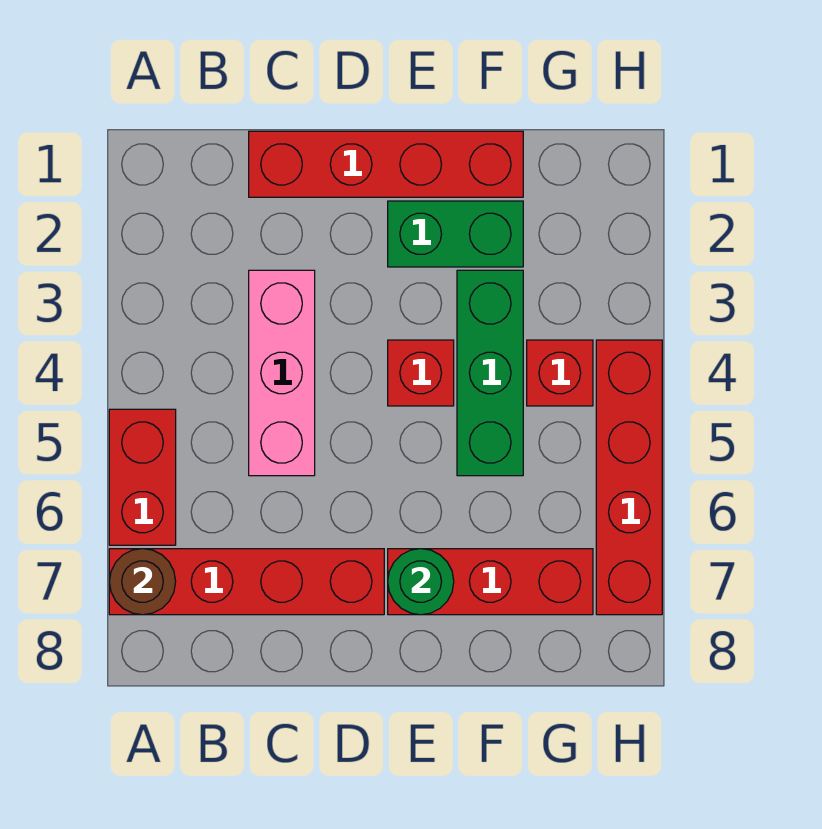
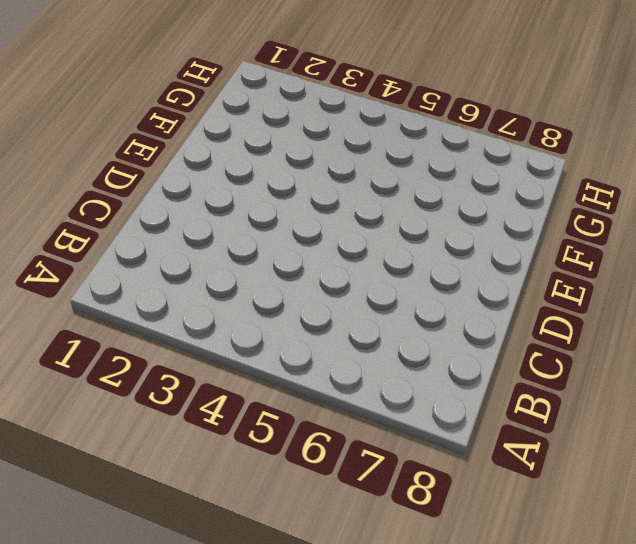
none -> red 1x2 brick [109,409,176,545]
none -> red 1x4 brick [109,549,384,615]
none -> red 1x4 brick [249,131,523,197]

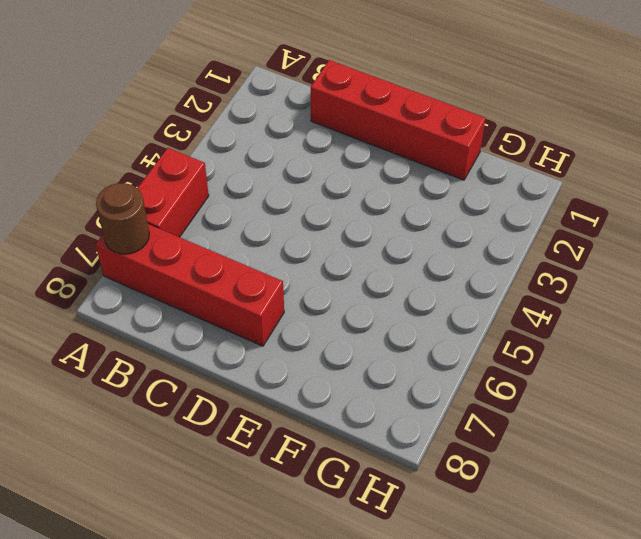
none -> pink 1x3 brick [249,270,315,476]
none -> green 1x2 brick [388,201,523,267]
none -> red 1x1 brick [388,340,454,406]

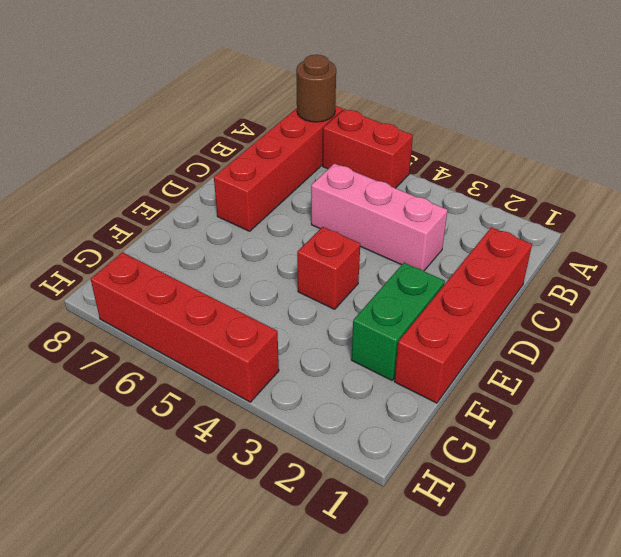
none -> red 1x3 brick [388,549,593,615]
none -> green 1x3 brick [457,270,523,476]
none -> red 1x1 brick [527,340,593,406]

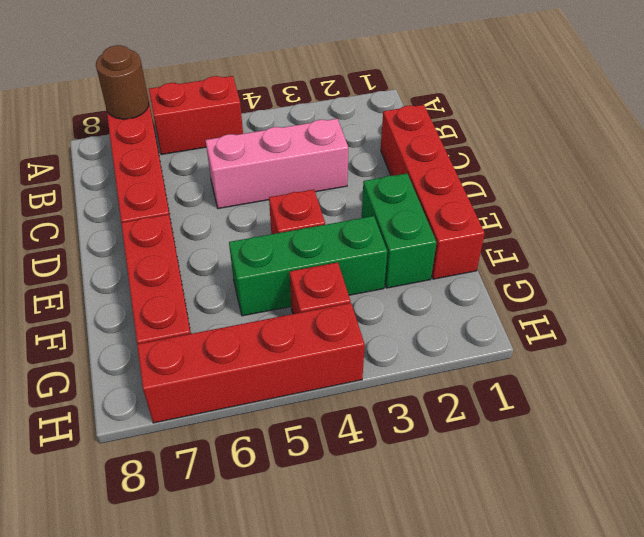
none -> green 1x1 round brick [388,549,454,615]

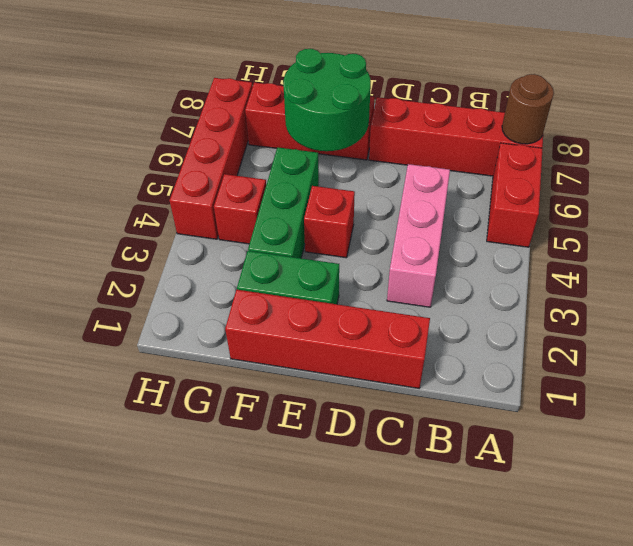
green 2x2 round brick [283,49,371,151] -> green 1x1 round brick [388,549,454,615]

